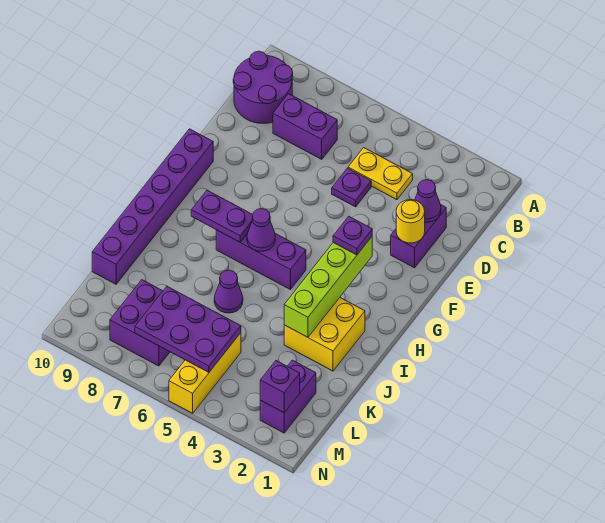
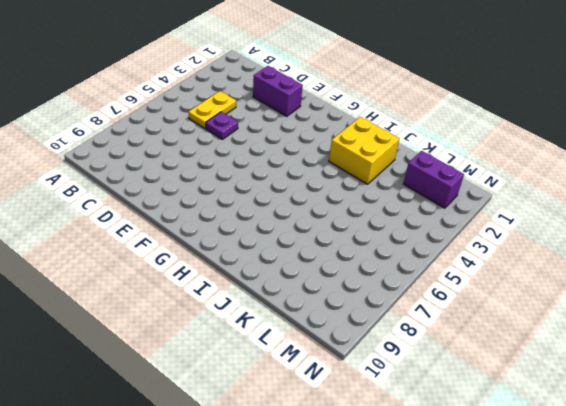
none -> purple 2x2 round brick [233,51,293,123]
none -> purple 1x2 brick [273,94,337,159]
none -> purple 1x6 brick [92,129,213,284]

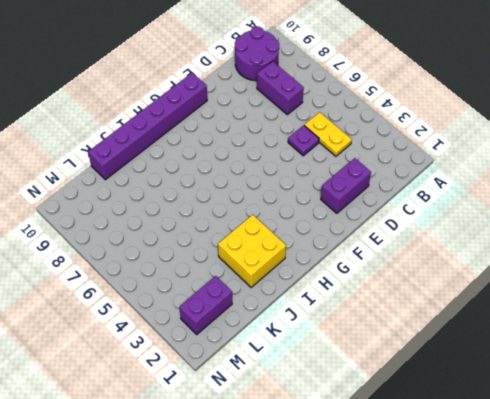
none -> purple 1x3 brick [216,230,306,290]
none -> purple 1x1 cone [214,270,243,313]
none -> yellow 1x3 brick [169,333,241,413]

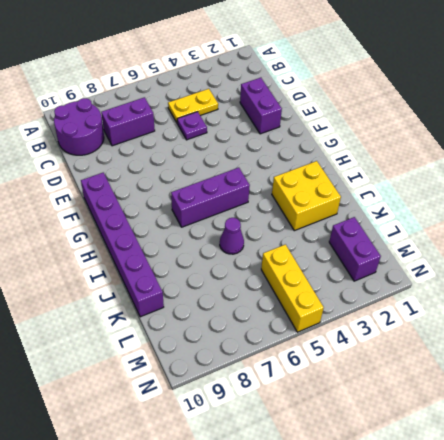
none -> purple 2x2 brick [110,280,170,366]
none -> purple 1x1 cone [415,180,441,222]
none -> yellow 1x1 round brick [396,200,425,243]

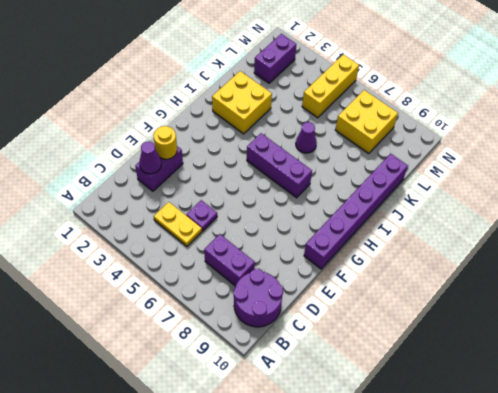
yellow 2x2 brick [335,90,398,154] -> purple 2x2 brick [110,280,170,366]
none -> lime 1x4 brick [284,237,372,337]
none -> purple 1x1 cone [247,209,275,251]
none -> purple 1x2 plate [191,190,253,242]

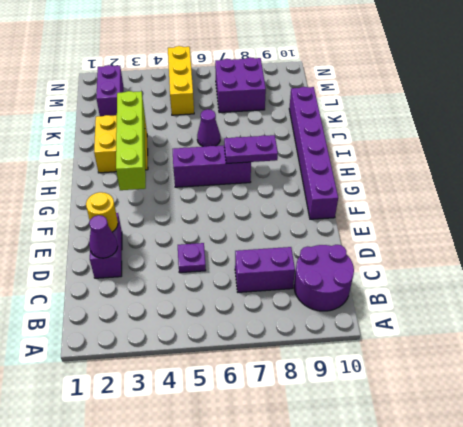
none -> yellow 1x2 plate [348,148,413,200]
none -> purple 1x1 cone [247,209,275,251]
none -> purple 2x3 plate [135,287,241,372]

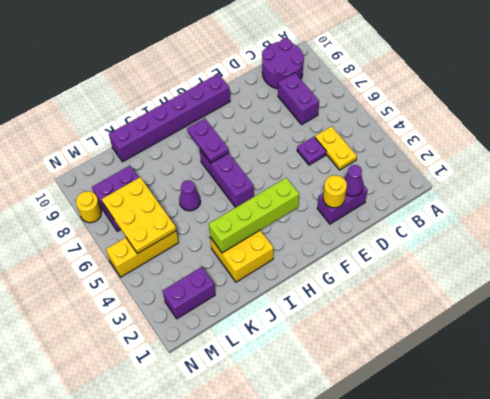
yellow 2x3 plate [102,177,176,254] -> purple 2x3 plate [135,287,241,372]
yellow 1x1 round brick [76,191,101,223] -> none
none -> purple 1x1 cone [247,209,275,251]
none -> purple 1x1 brick [260,361,300,413]
none -> purple 1x1 plate [333,216,372,255]

